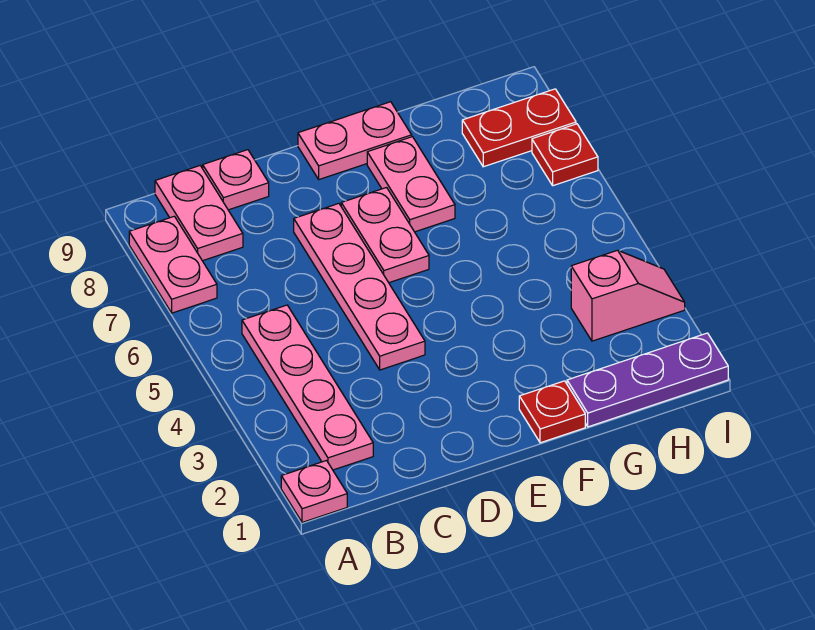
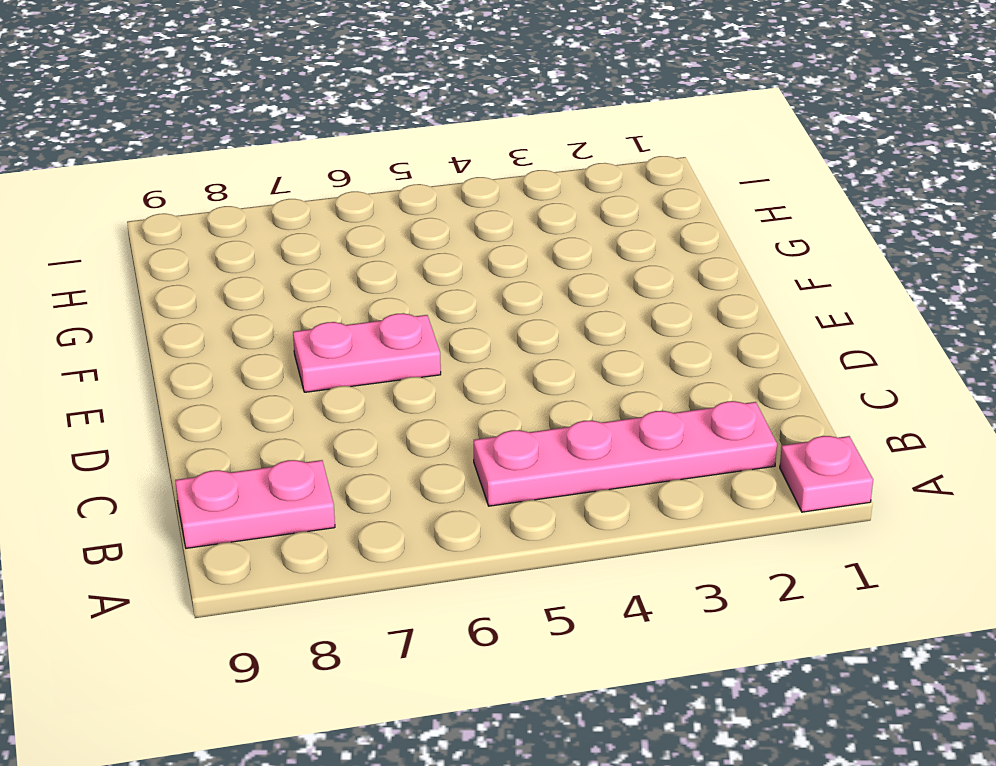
none -> pink 1x2 plate [129,216,217,313]
none -> pink 1x1 plate [203,150,269,210]
none -> pink 1x4 plate [294,203,425,370]

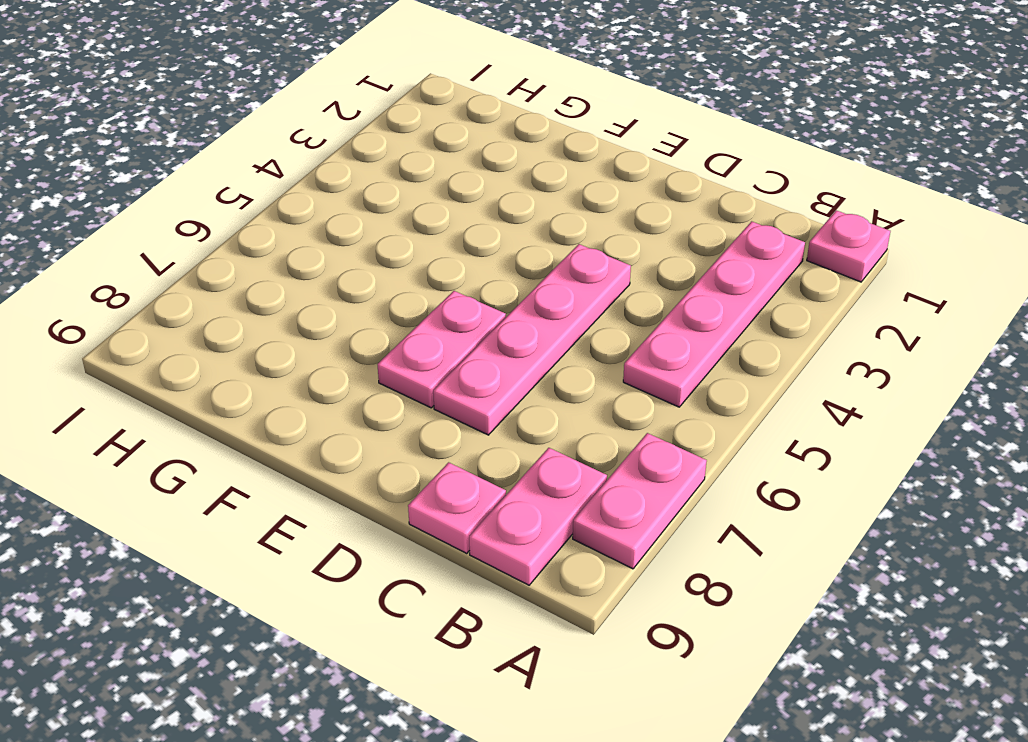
none -> pink 1x2 plate [298,102,412,179]
none -> red 1x1 plate [519,381,585,443]
none -> pink 1x2 plate [367,137,455,232]

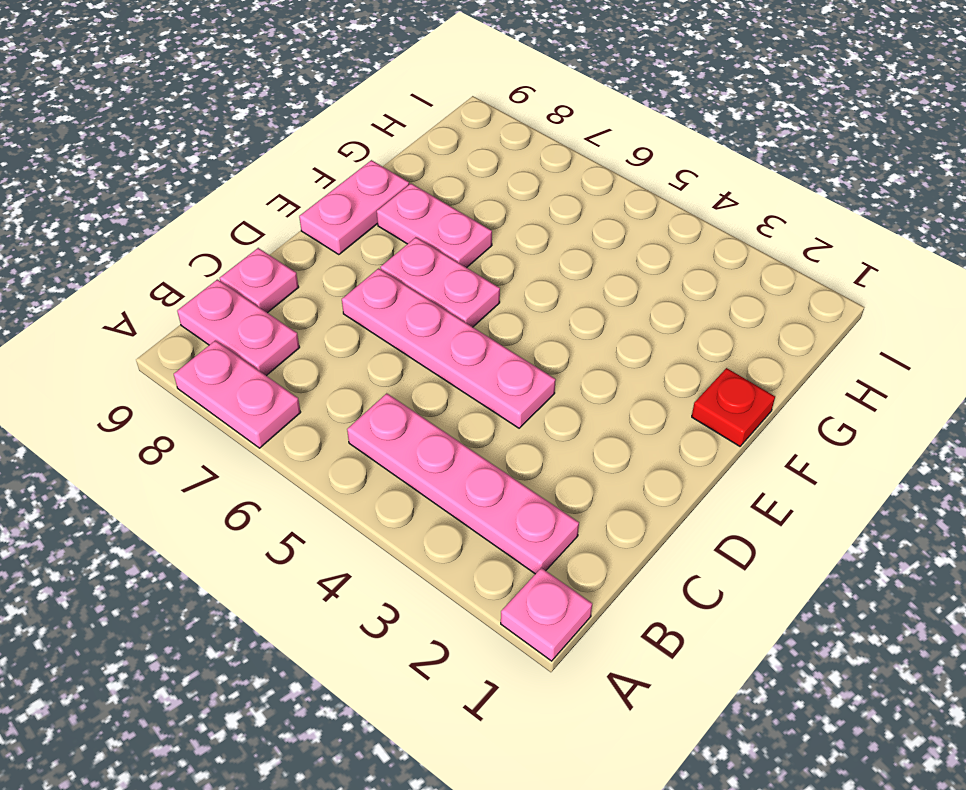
none -> purple 1x3 plate [567,333,728,427]
none -> pink 1x2 slope [571,250,685,341]
none -> red 1x2 plate [462,89,576,167]

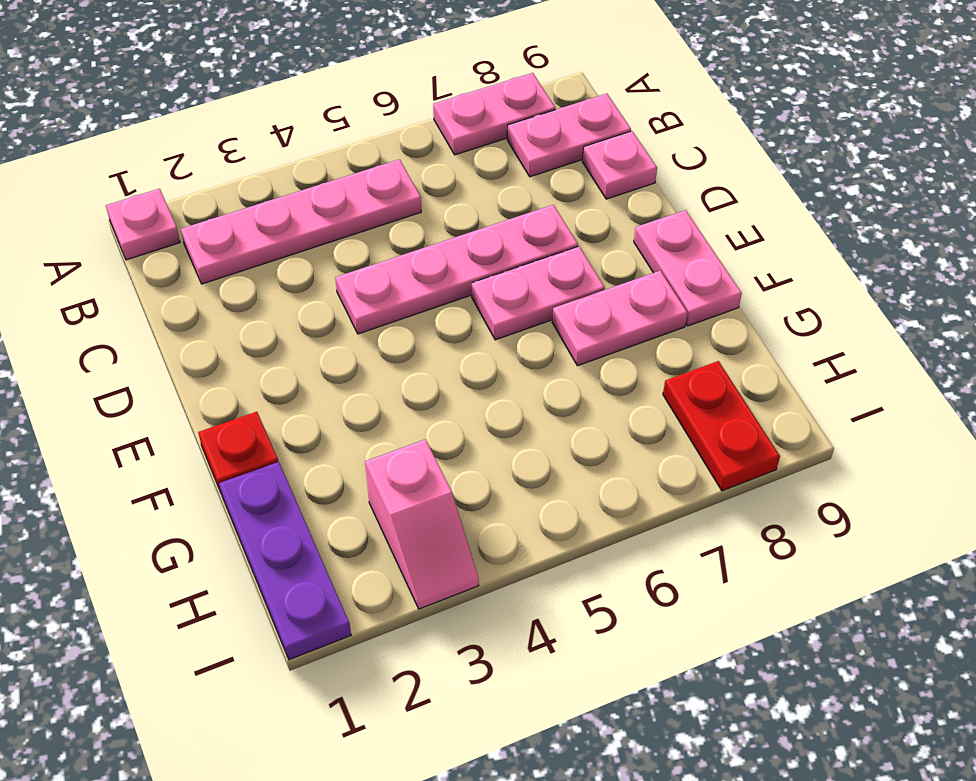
none -> red 1x1 plate [532,124,598,186]

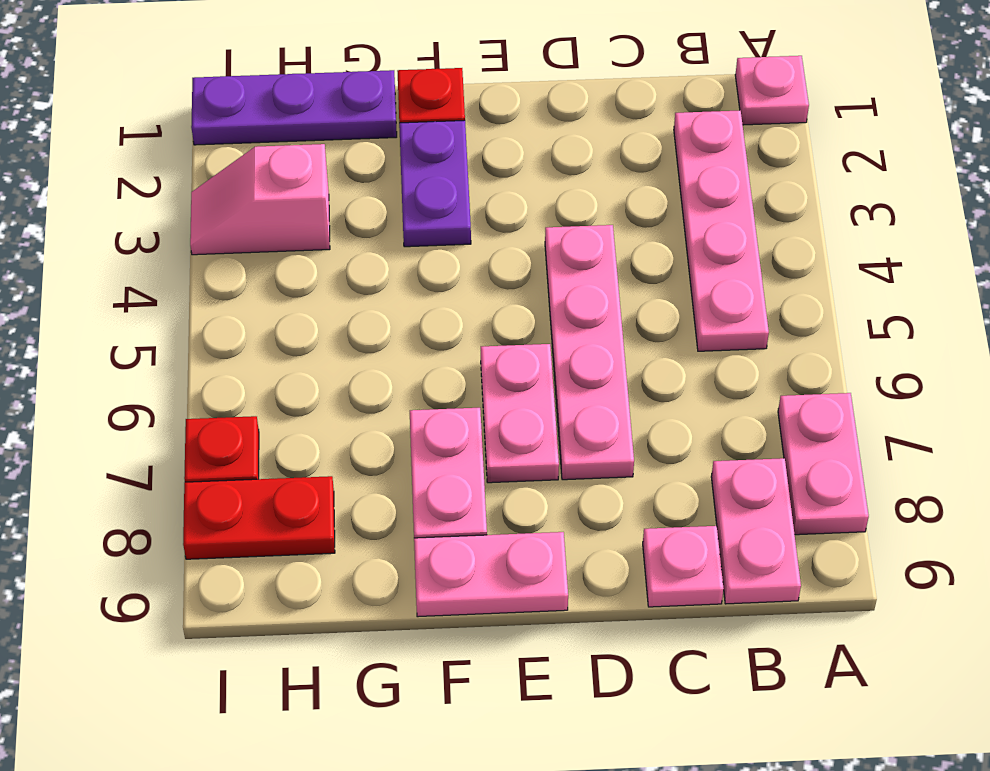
purple 1x2 plate [399,120,471,247] -> none

